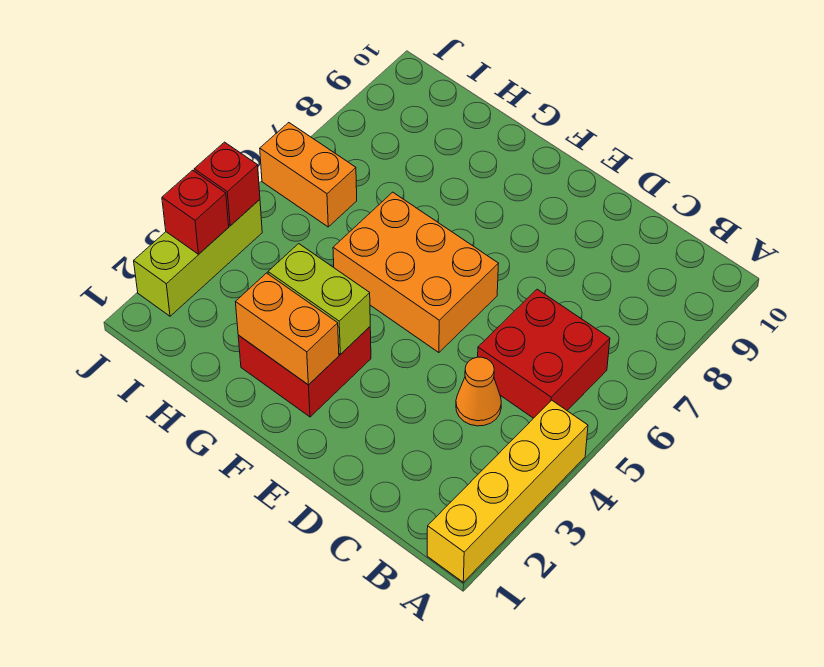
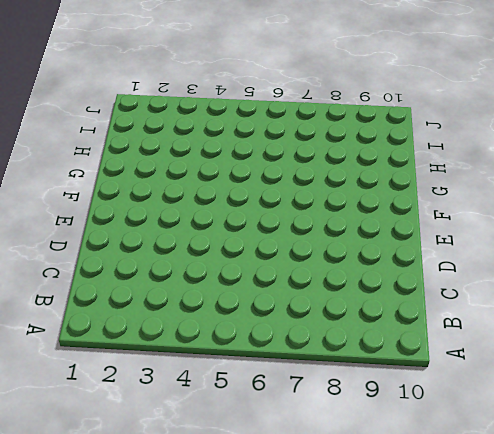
none -> yellow 1x4 brick [427,400,588,582]
none -> red 2x2 brick [478,289,610,418]

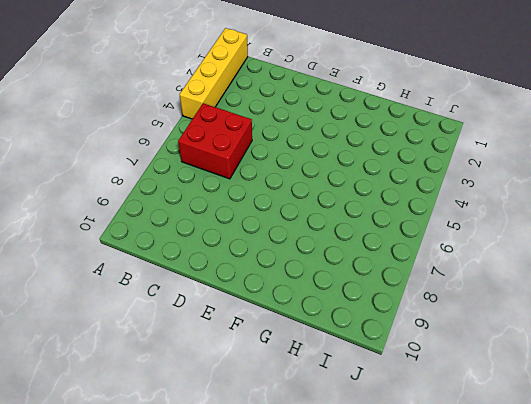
none -> orange 1x1 cone [456,357,501,426]
none -> orange 2x3 brick [333,192,499,353]

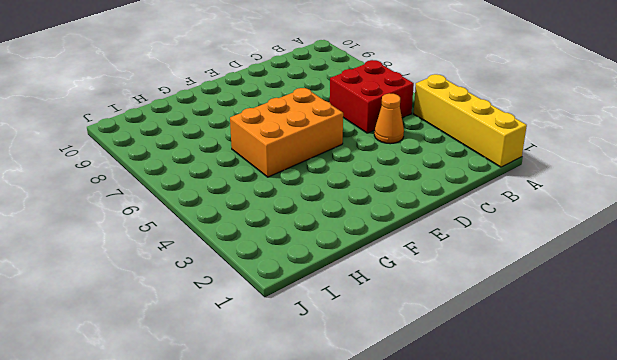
none -> red 2x2 brick [238,327,371,417]
none -> orange 1x2 brick [260,123,357,227]

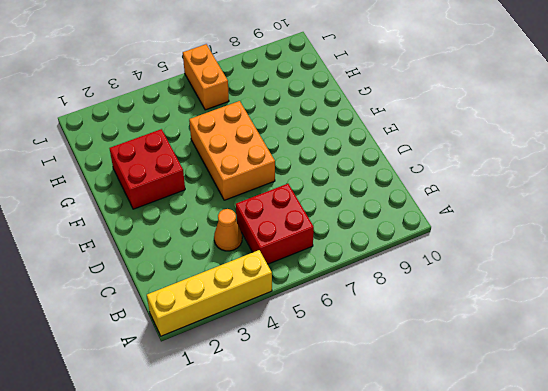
none -> lime 1x3 brick [134,200,262,316]
none -> orange 1x2 brick [236,273,339,385]

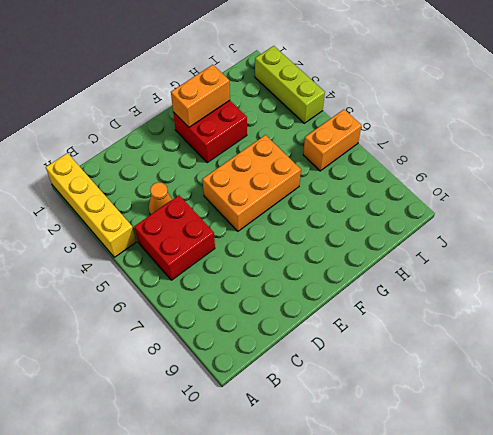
none -> lime 1x2 brick [268,244,370,354]
none -> red 1x1 brick [162,170,229,254]

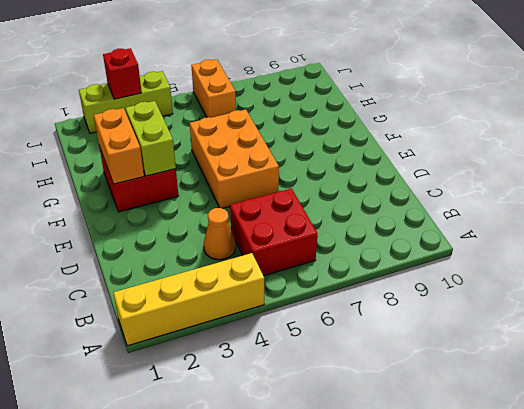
none -> red 1x1 brick [194,142,260,226]

